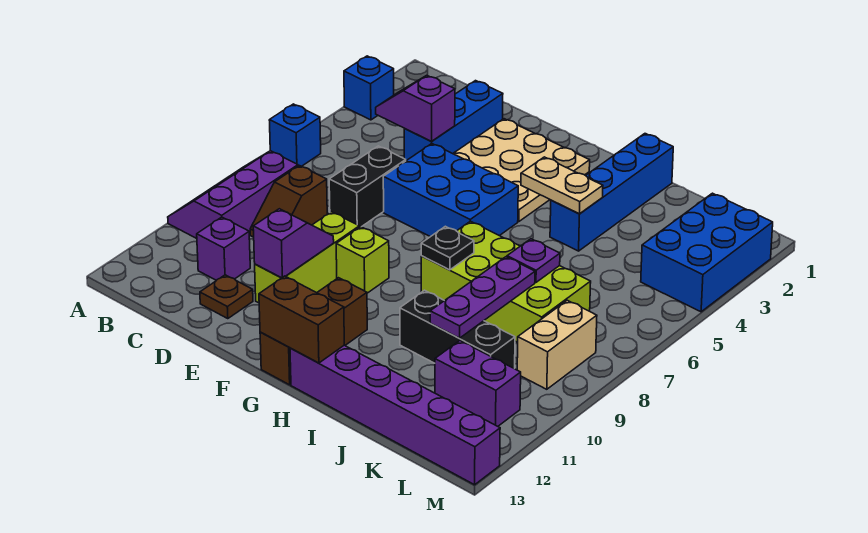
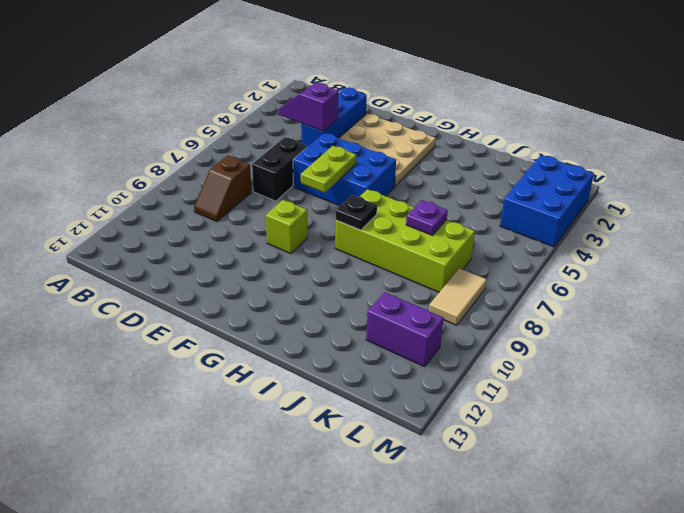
lime 1x2 plate [301,146,356,193] -> none
tan 1x2 tile [429,268,487,325] -> tan 1x2 brick [517,300,597,389]
none -> blue 1x1 brick [344,56,394,120]
none -> blue 1x1 brick [269,104,321,166]
none -> purple 2x3 slope [168,151,298,239]

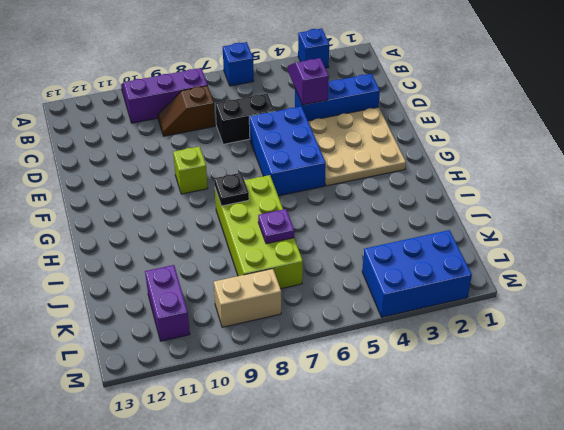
none -> purple 1x1 brick [197,217,250,280]
none -> brown 1x1 plate [200,275,253,319]
none -> lime 1x3 brick [255,212,359,303]

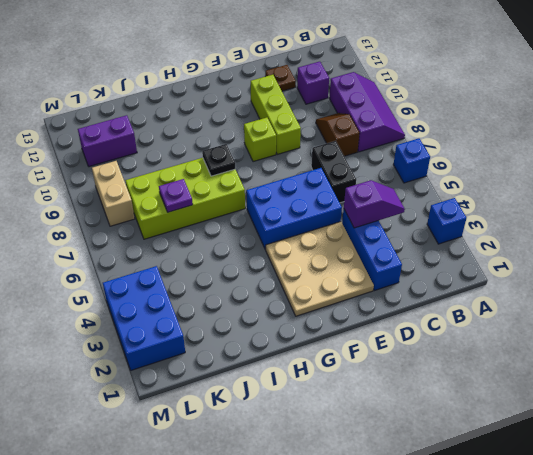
none -> brown 1x3 brick [260,278,367,385]
none -> purple 1x6 brick [290,345,500,485]
none -> blue 1x4 brick [550,134,673,251]

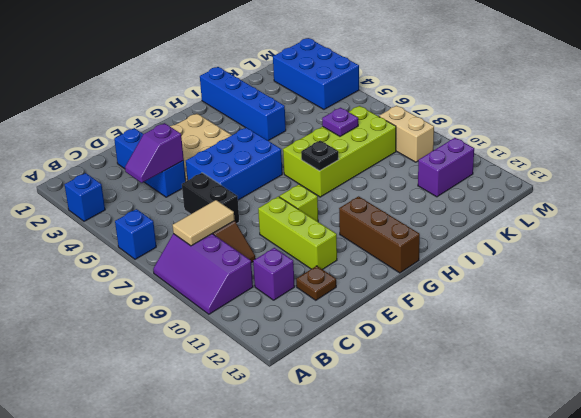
tan 1x2 tile [173,200,235,246] -> none
none -> purple 1x6 brick [290,345,500,485]
none -> black 1x3 brick [400,290,515,369]
none -> purple 1x2 slope [253,209,334,278]

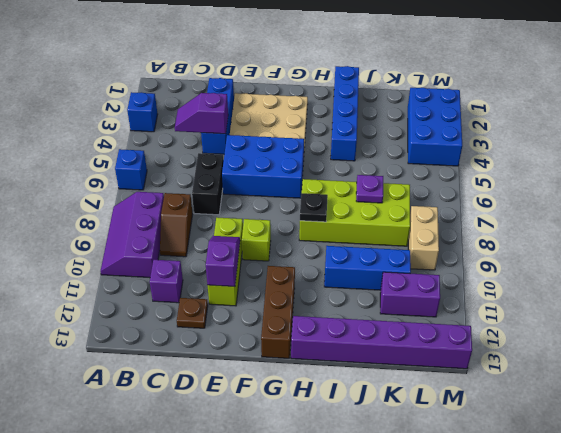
blue 1x3 brick [324,246,411,290] -> black 1x3 brick [400,290,515,369]
none -> brown 1x2 brick [259,276,344,363]
none -> tan 1x2 plate [521,157,603,214]
none -> purple 1x3 plate [430,257,535,338]

